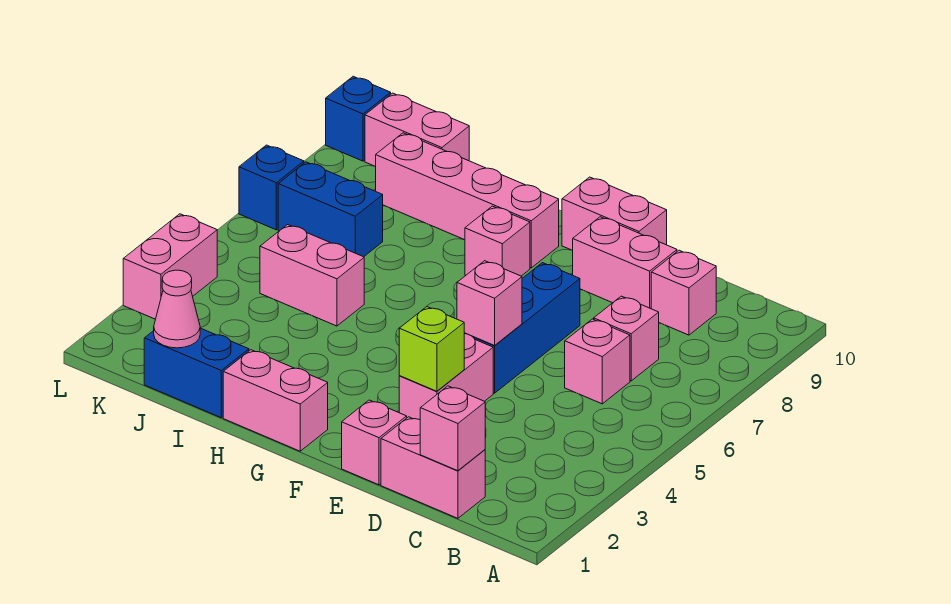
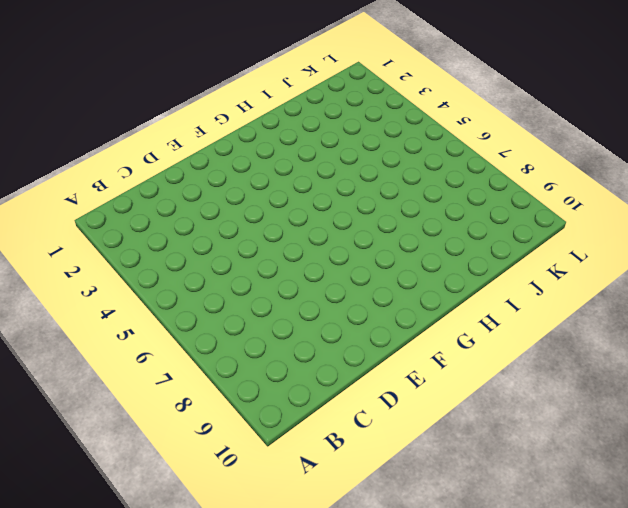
none -> pink 1x2 brick [381,417,485,518]
none -> pink 1x1 brick [565,319,630,404]
none -> pink 1x1 brick [594,296,659,381]

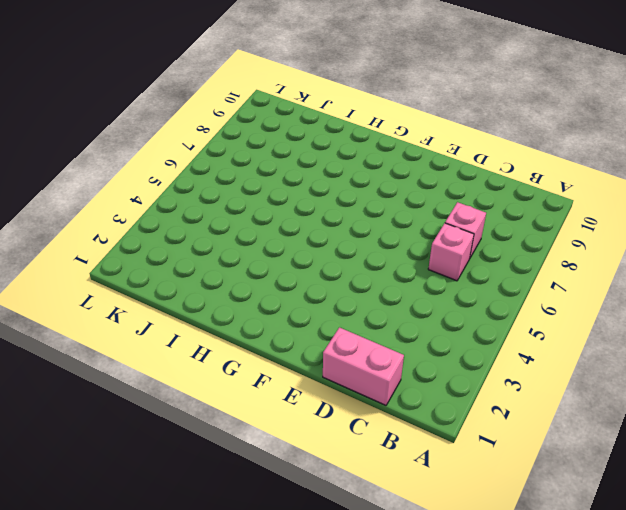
none -> pink 1x1 brick [651,250,716,335]
none -> pink 1x2 brick [572,217,677,309]
none -> pink 1x1 brick [342,400,407,485]

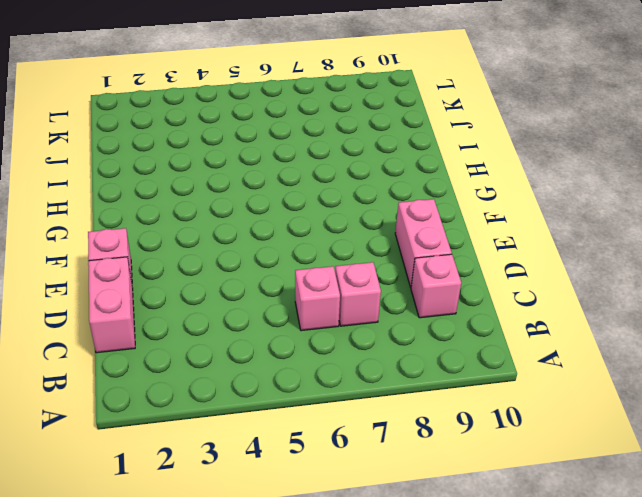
none -> pink 1x2 brick [399,334,493,420]
none -> blue 1x3 brick [465,263,580,393]
none -> pink 1x2 brick [562,177,667,250]

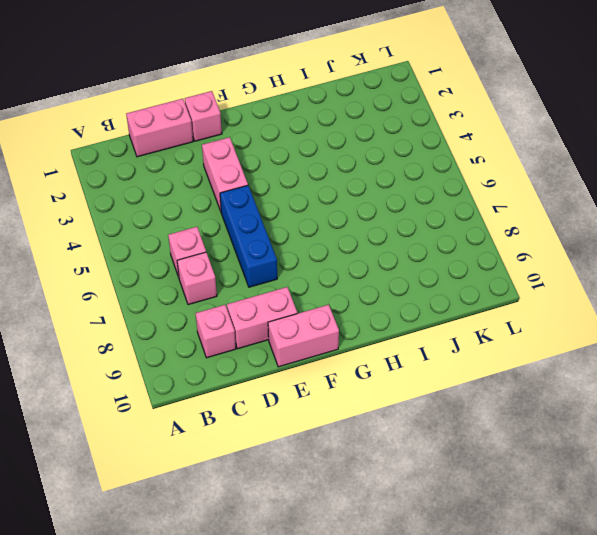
none -> pink 1x2 brick [223,350,328,451]
none -> pink 1x1 brick [465,206,530,276]
none -> pink 1x4 brick [376,133,559,268]

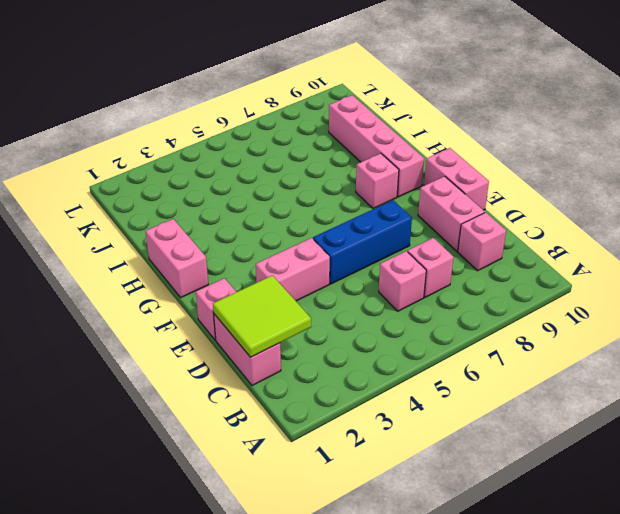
lime 2x2 tile [213,275,311,357] -> pink 1x1 brick [420,386,485,471]
none -> blue 1x2 brick [144,328,249,418]
none -> pink 1x2 brick [260,225,364,326]
none -> blue 1x2 brick [278,162,383,257]

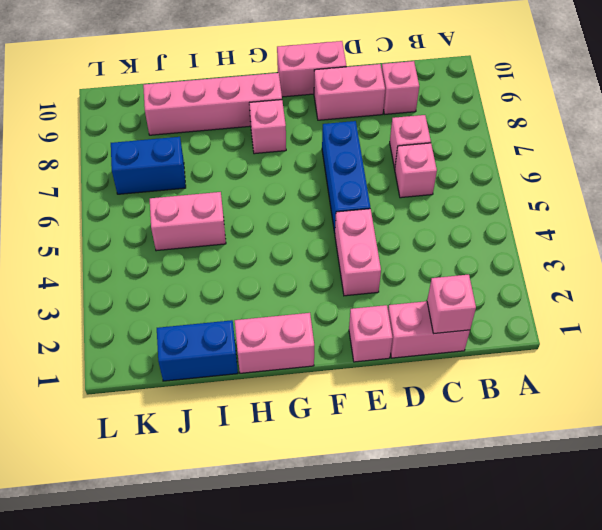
none -> pink 1x2 brick [365,93,469,167]
none -> pink 1x2 brick [123,214,217,319]
none -> blue 1x1 brick [239,145,304,230]

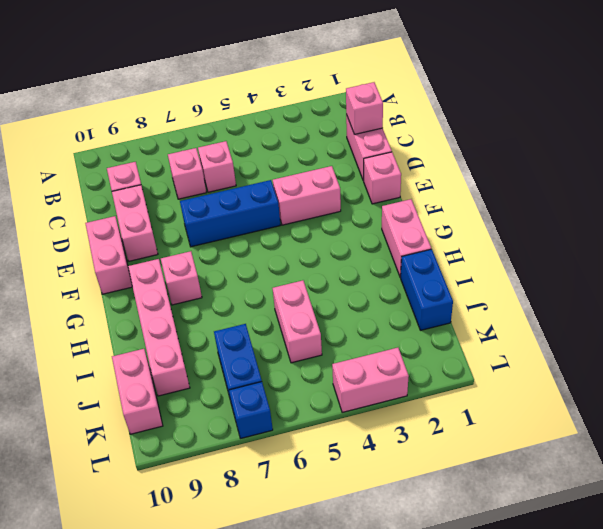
none -> blue 1x1 brick [326,76,391,161]
none -> lime 1x1 brick [399,307,465,391]
none -> pink 1x1 brick [457,261,522,345]

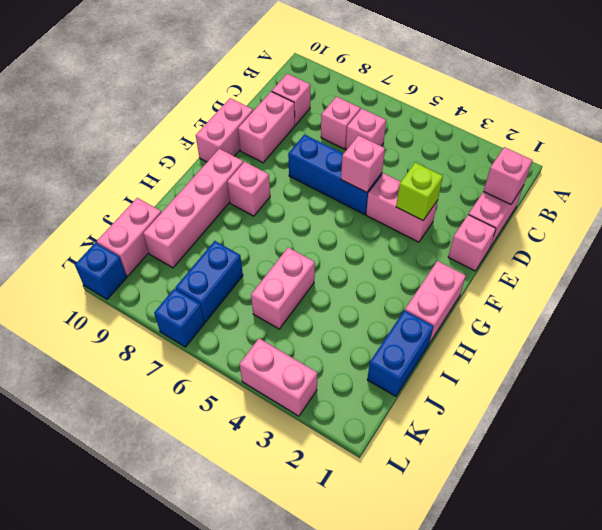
none -> pink 1x1 cone [154,270,200,348]

